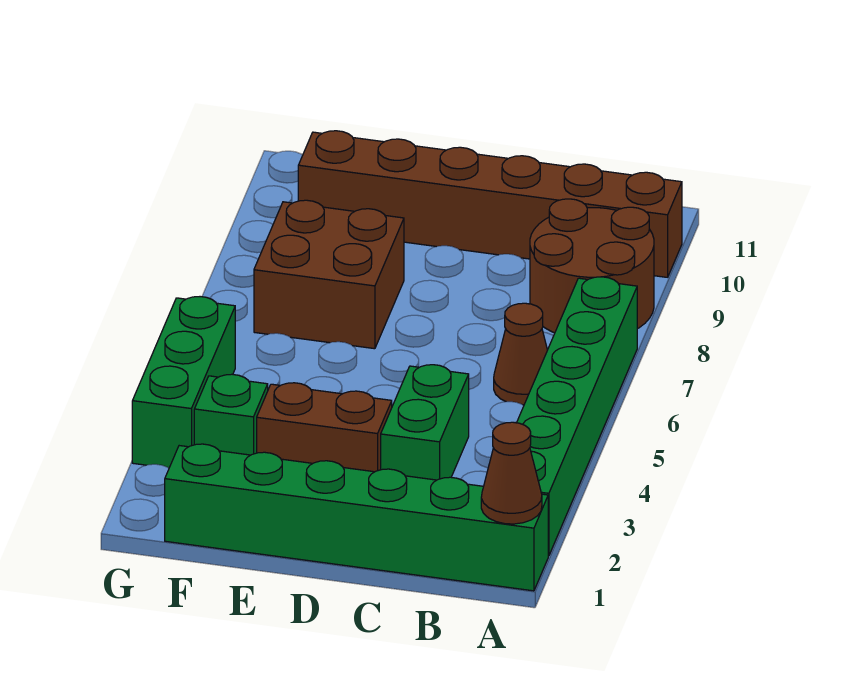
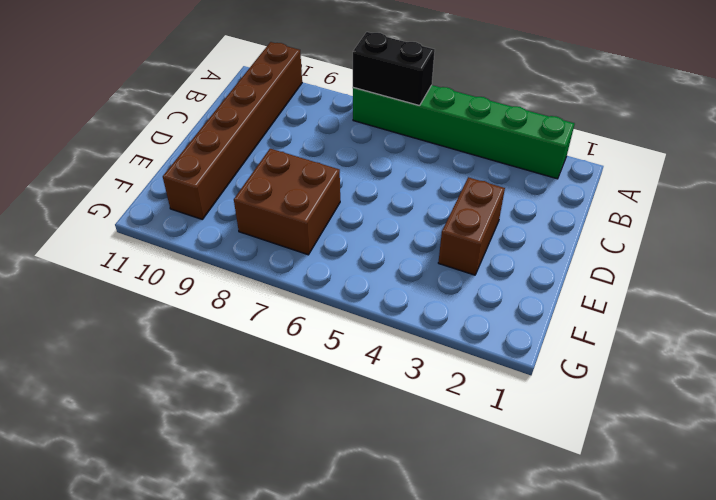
black 1x2 brick [353,32,435,106] -> none
none -> green 1x6 brick [165,444,548,591]
none -> brown 2x2 round brick [530,199,654,333]

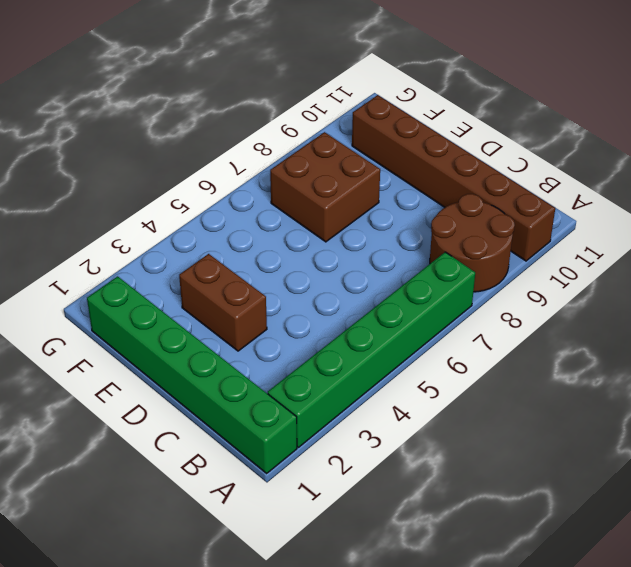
none -> brown 1x1 cone [494,303,547,405]
none -> green 1x2 brick [381,365,469,480]

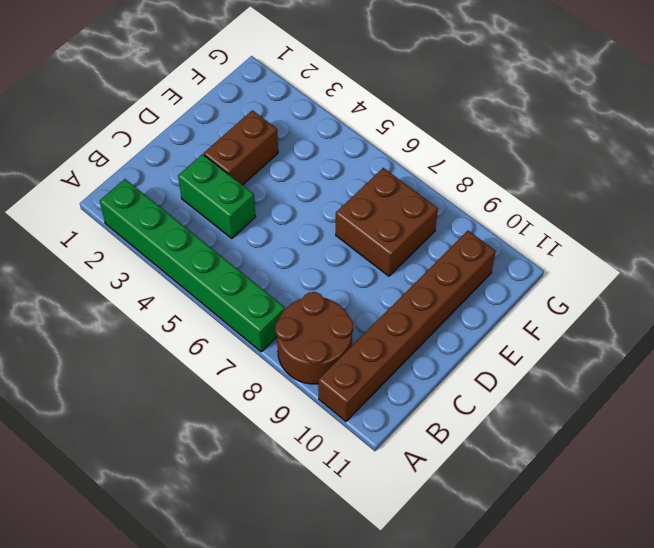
none -> green 1x6 brick [165,444,548,591]
none -> brown 1x1 cone [494,303,547,405]

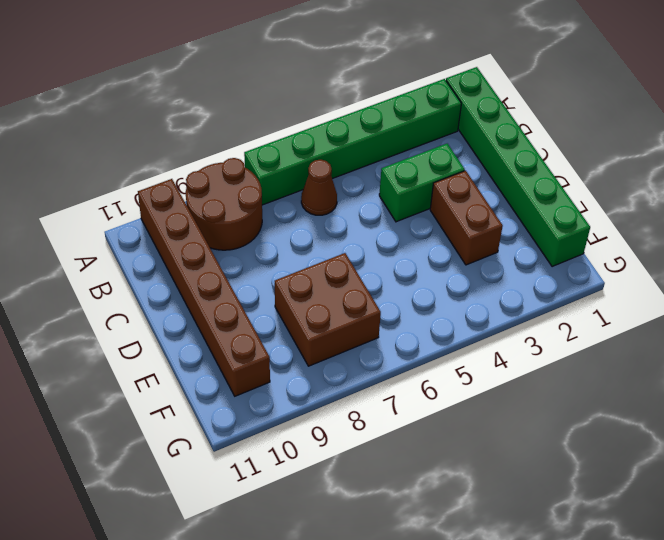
none -> green 1x1 brick [194,374,268,455]
none -> green 1x3 brick [132,297,235,468]

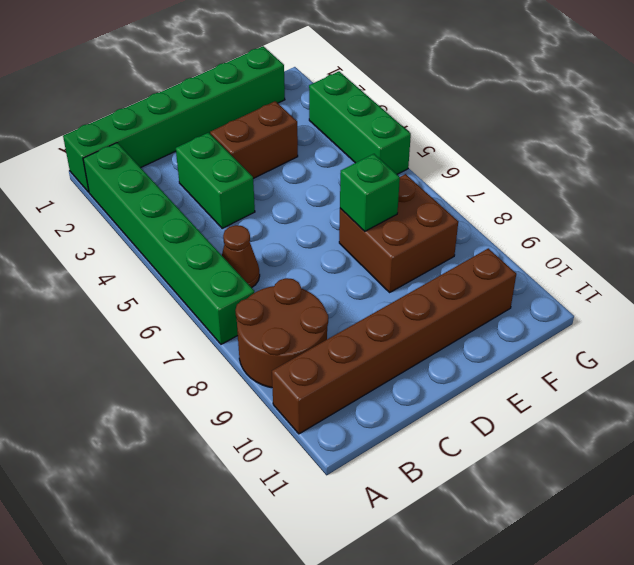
green 1x1 brick [340,154,400,231] -> green 1x1 brick moved to [194,374,268,455]
none -> brown 1x1 cone [481,422,542,524]

